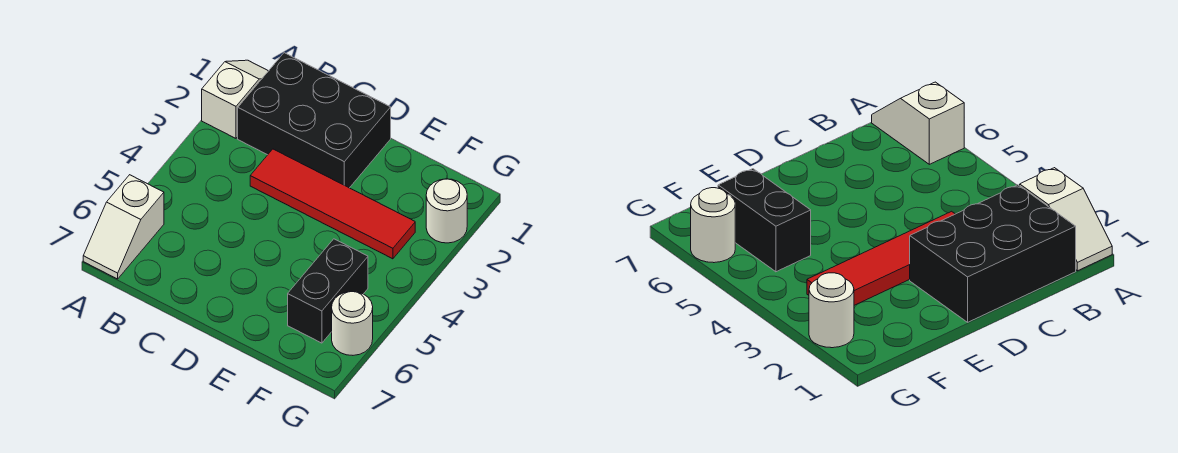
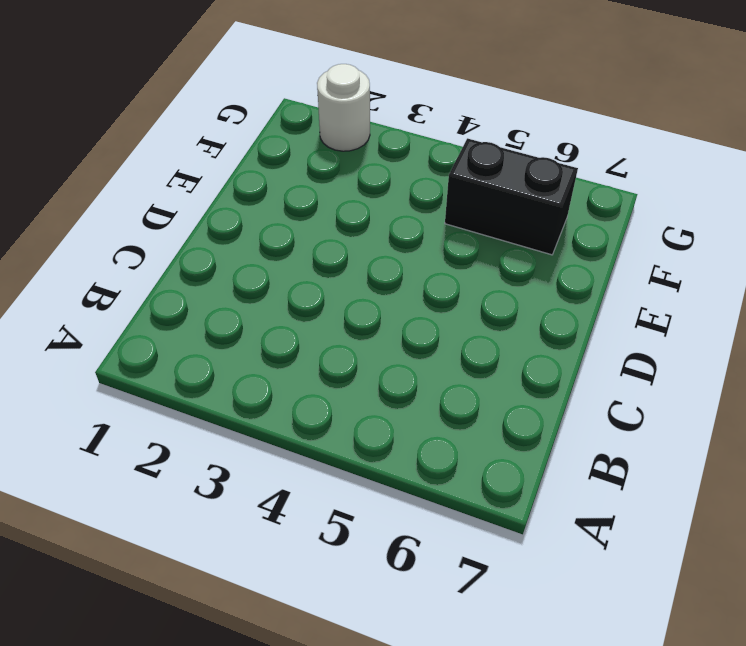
none -> white 1x2 slope [202,60,268,138]
none -> white 1x2 slope [83,175,164,279]

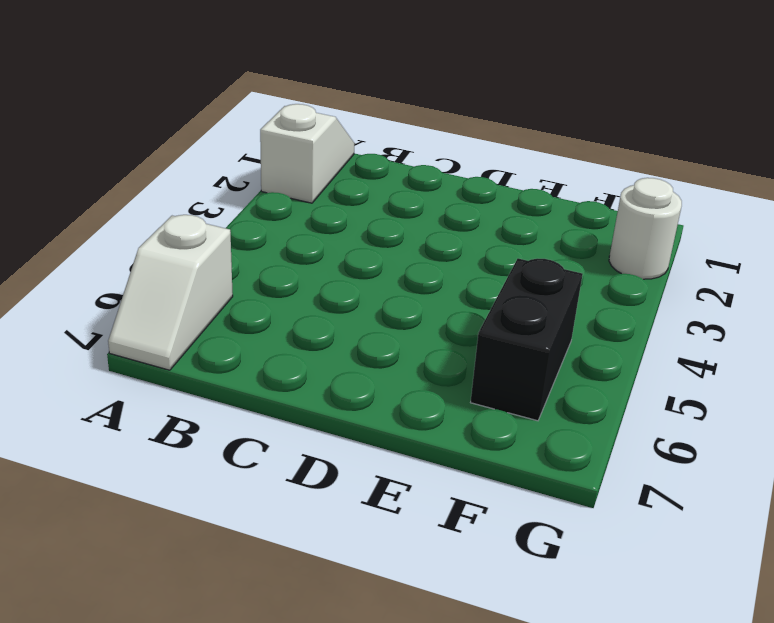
none -> black 2x3 brick [238,53,391,188]
none -> red 1x4 tile [250,149,415,259]

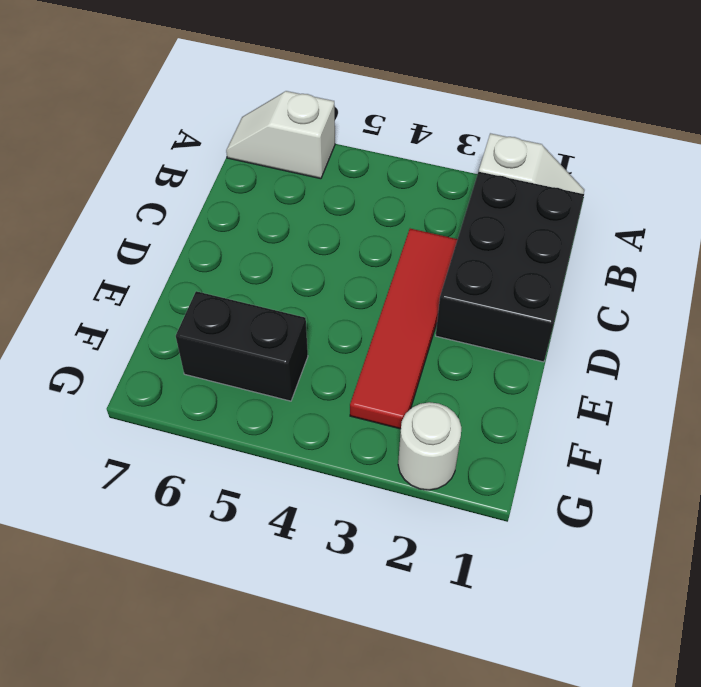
none -> white 1x1 round brick [332,291,373,355]

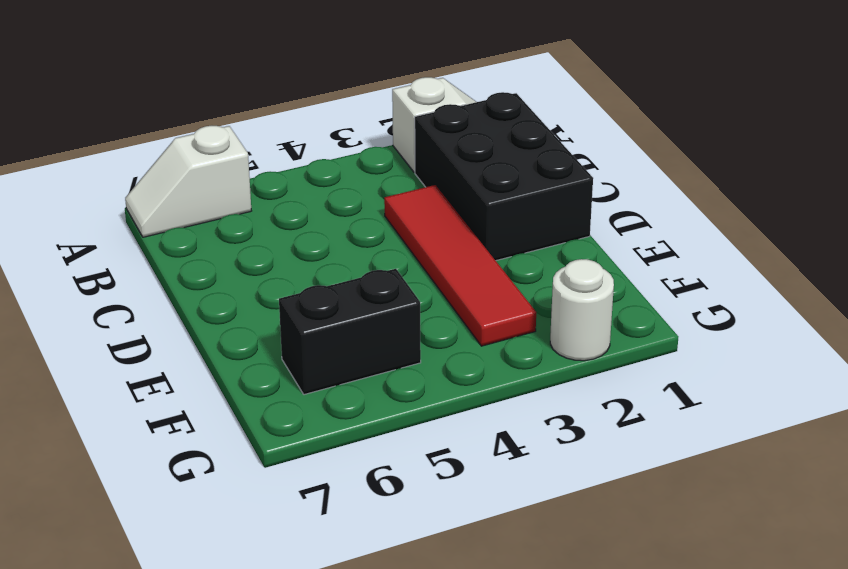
none -> white 1x1 round brick [332,291,373,355]

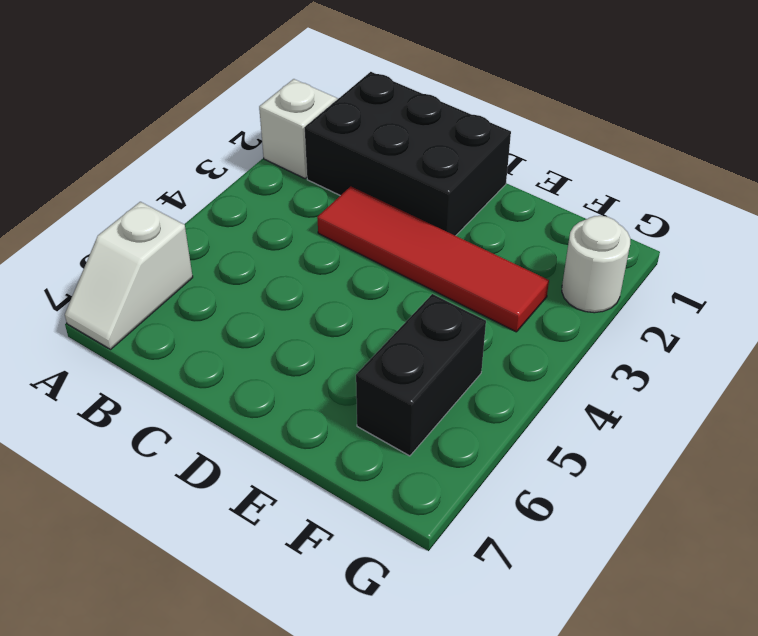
none -> white 1x1 round brick [332,291,373,355]

